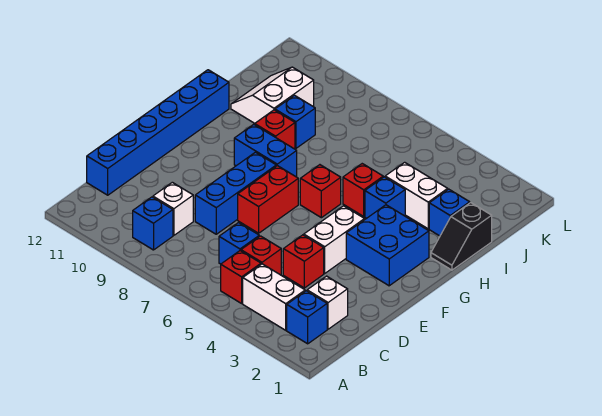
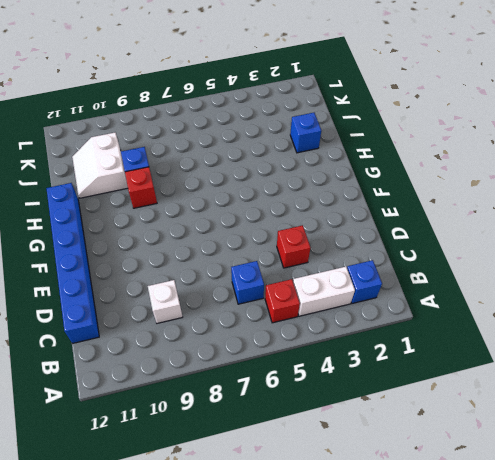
none -> blue 1x1 brick [133,197,173,250]
none -> white 1x1 brick [307,276,348,329]
none -> red 1x1 brick [241,236,281,275]

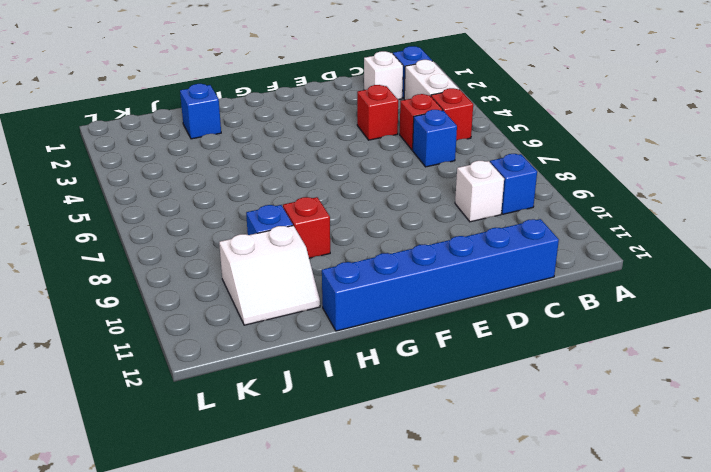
none -> blue 1x3 brick [195,152,276,234]
none -> white 1x2 brick [304,206,365,273]
none -> red 1x2 brick [238,166,298,233]

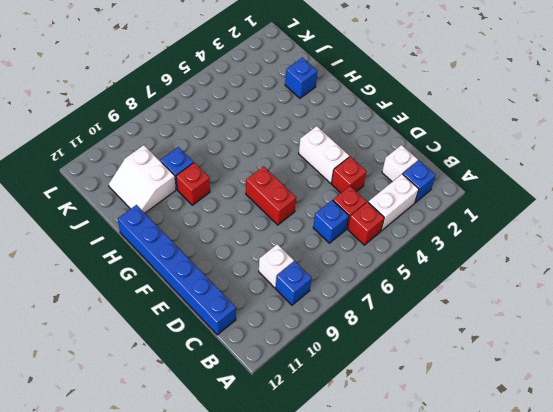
none -> blue 1x3 brick [195,152,276,234]
none -> blue 2x2 brick [346,205,429,286]
none -> red 1x1 brick [300,165,341,218]

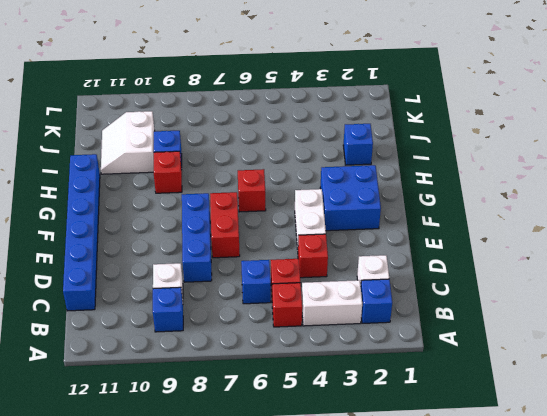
none -> blue 1x2 brick [234,124,297,177]
none -> black 1x2 slope [431,203,492,270]
none -> blue 1x1 brick [365,177,405,218]

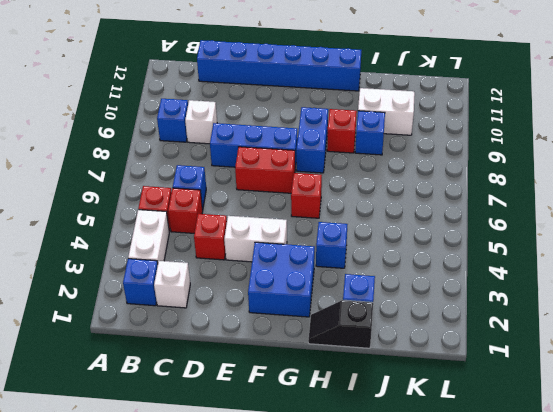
none -> red 1x1 brick [343,164,383,216]
none -> white 1x2 brick [385,162,448,229]

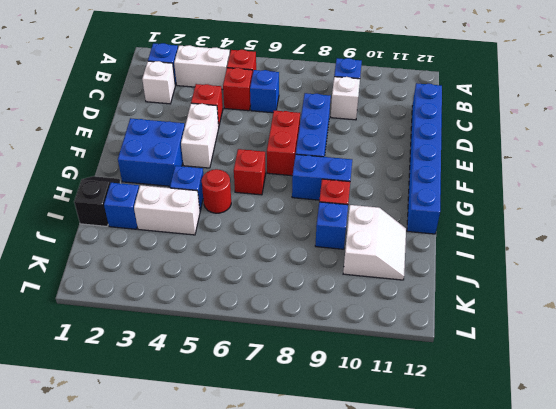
red 1x1 round brick [202,169,231,213] -> red 1x1 brick [343,164,383,216]

